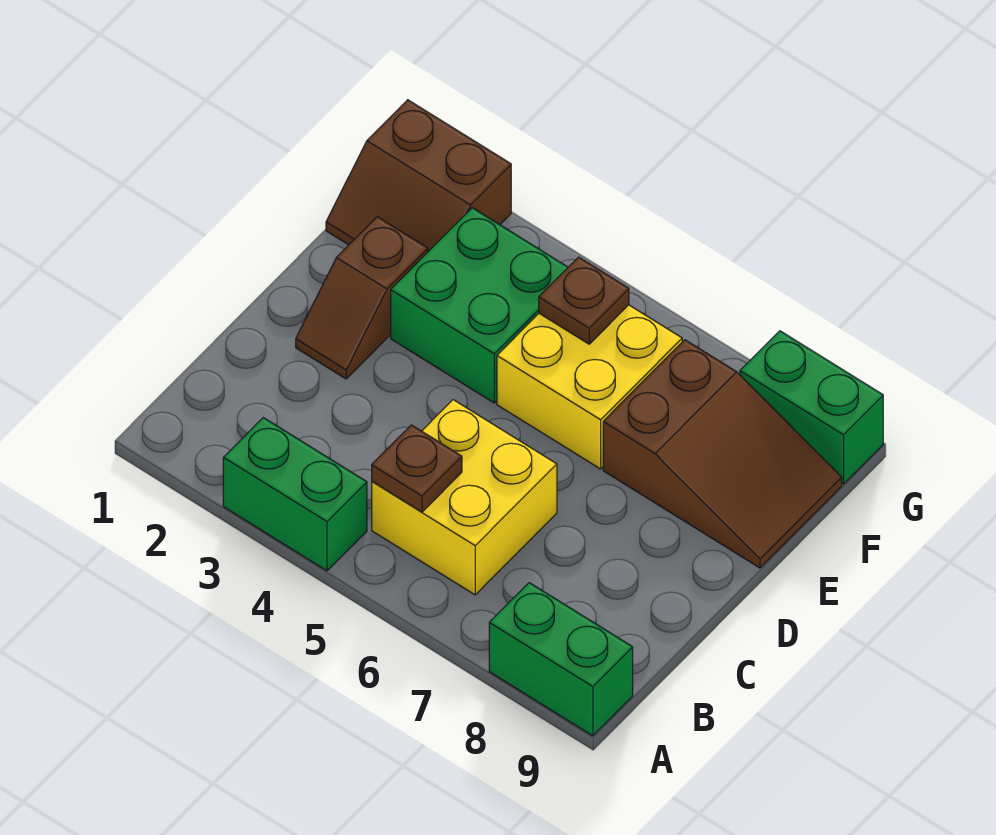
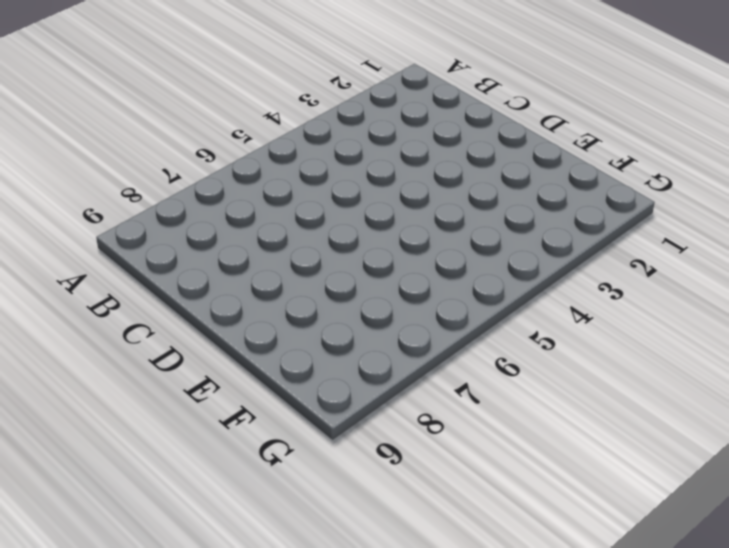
none -> green 1x2 brick [223,418,367,571]
none -> green 1x2 brick [489,583,633,736]

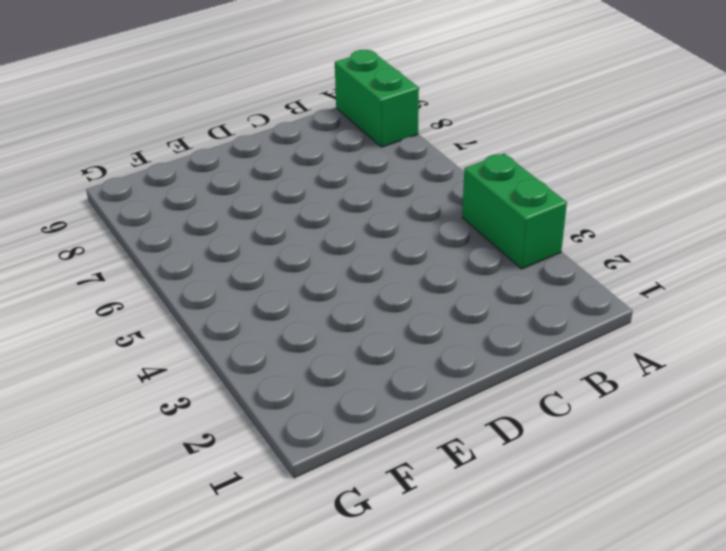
none -> yellow 2x2 brick [372,400,557,595]
none -> brown 1x2 slope [296,217,428,379]

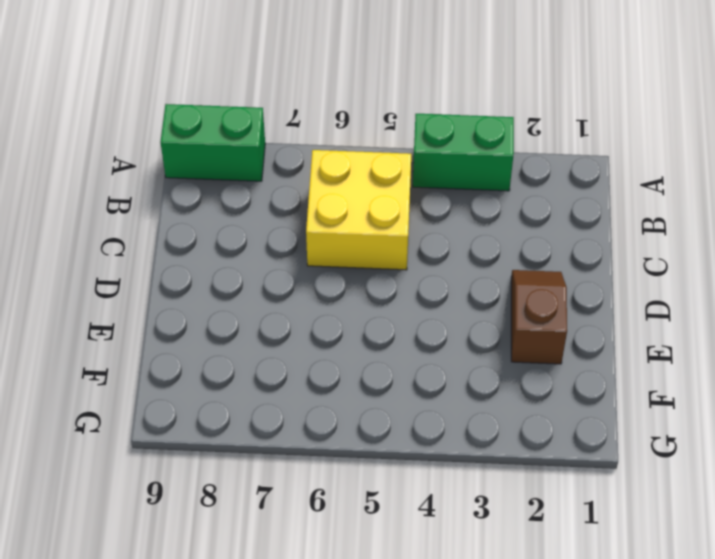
none -> green 2x2 brick [391,208,568,403]
none -> yellow 2x2 brick [497,305,682,469]

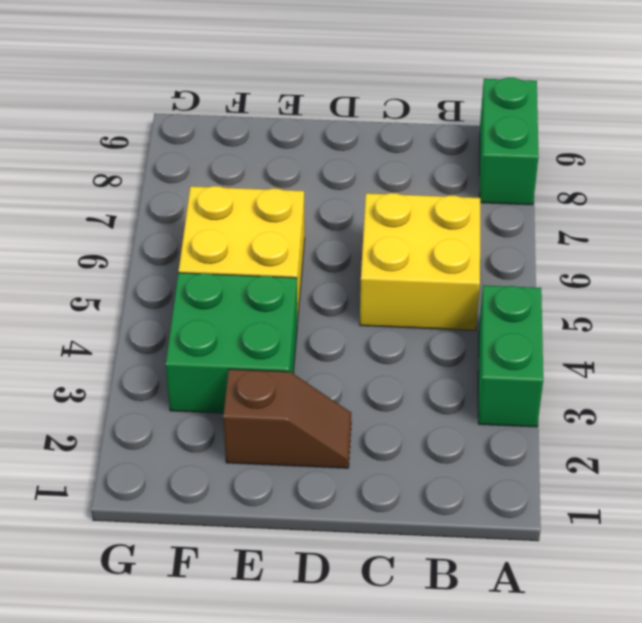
none -> brown 2x3 slope [603,340,842,568]
none -> brown 2x2 slope [326,100,511,251]

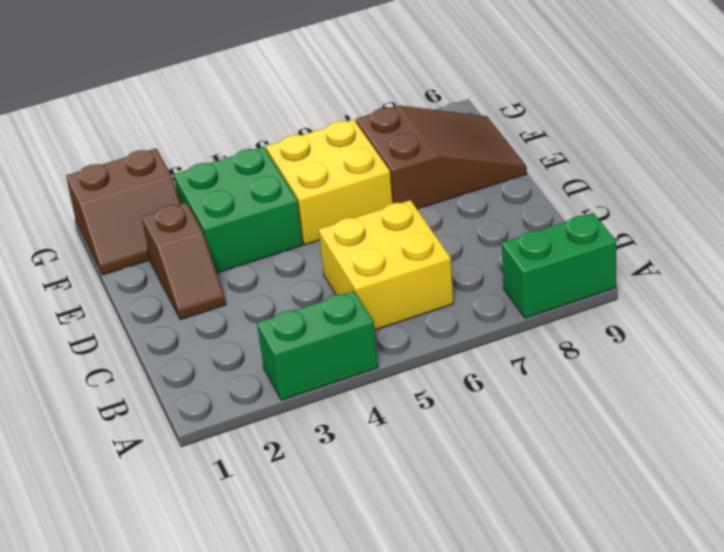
none -> green 1x2 brick [740,331,883,484]
none -> brown 1x1 plate [372,425,462,512]

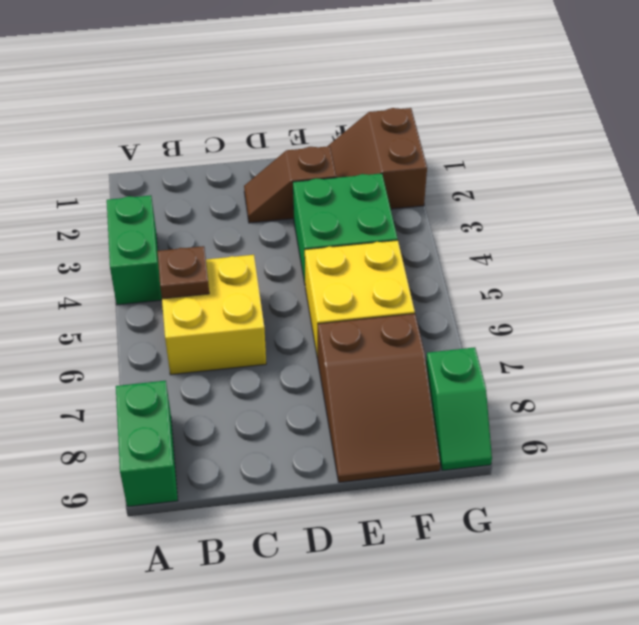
green 1x2 slope [426,347,492,471] -> green 1x2 brick [740,331,883,484]
none -> brown 1x1 plate [539,257,629,344]

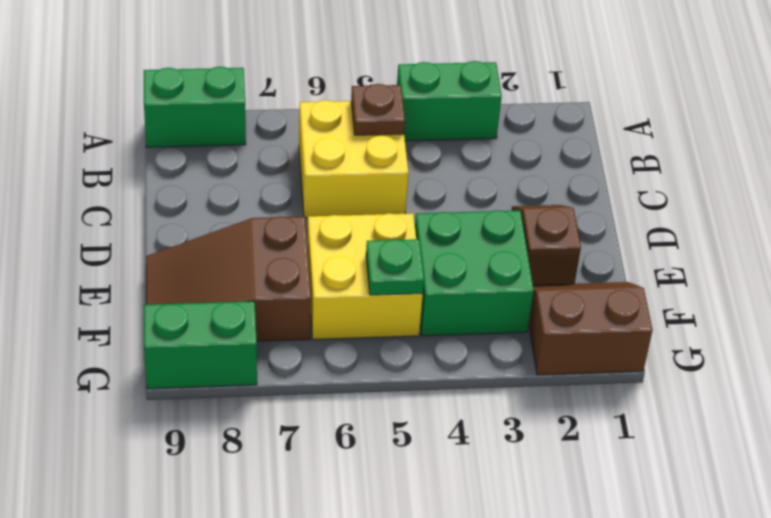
green 1x1 plate [366,239,424,295] -> brown 1x1 plate [539,257,629,344]

